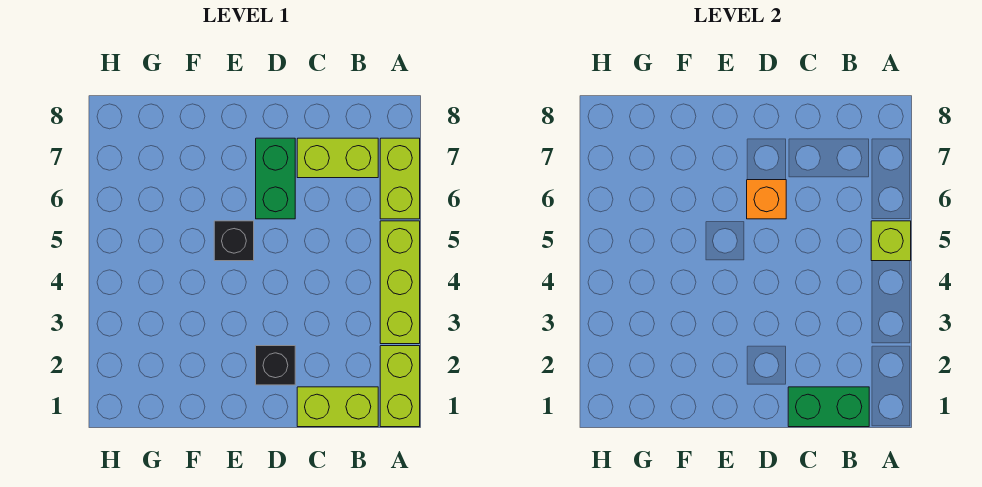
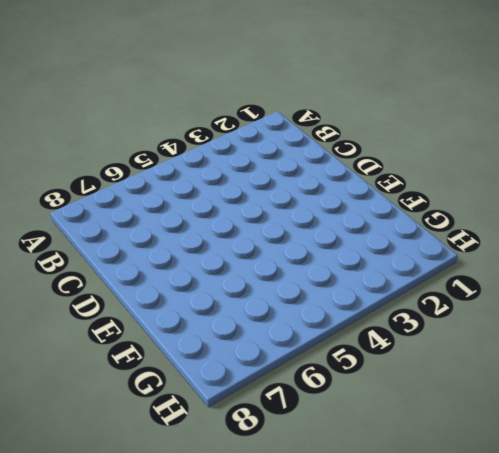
none -> lime 1x2 brick [380,346,420,427]
none -> lime 1x3 brick [380,221,420,344]

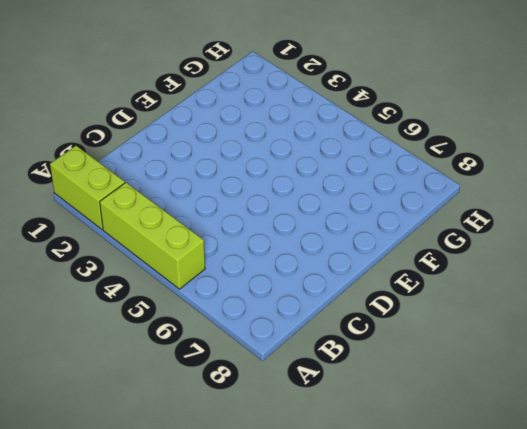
none -> lime 1x2 brick [380,138,420,219]
none -> lime 1x2 brick [297,387,378,427]

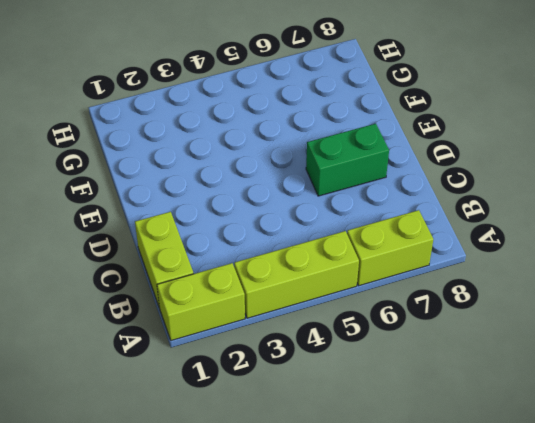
none -> lime 1x2 brick [297,138,378,178]
none -> black 1x1 brick [256,346,295,385]

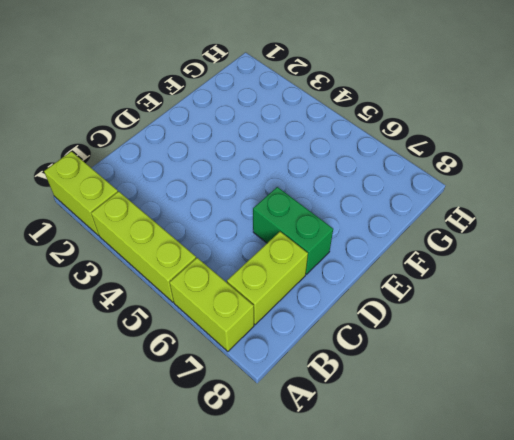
none -> lime 1x2 brick [297,387,378,427]
none -> black 1x1 brick [256,346,295,385]

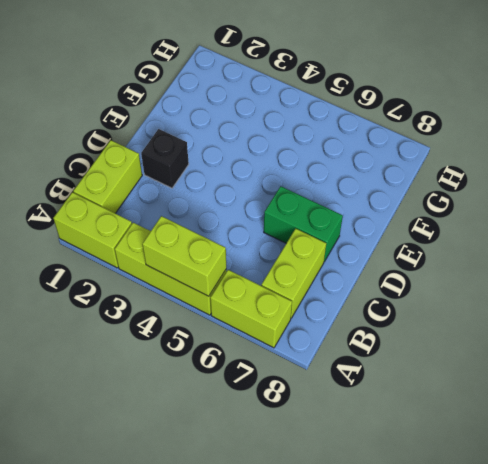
lime 1x2 brick [142,216,226,296] -> lime 1x1 brick [871,221,911,261]
none -> black 1x1 brick [214,221,254,261]
none -> green 1x2 brick [788,387,869,427]

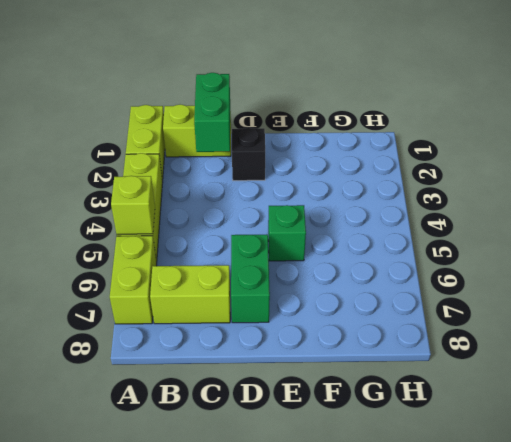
green 1x2 brick [194,73,230,152] -> green 1x2 brick turned to [788,387,869,427]
green 1x1 brick [268,205,306,261] -> black 1x1 brick [214,221,254,261]
none -> orange 1x1 brick [747,180,786,219]

